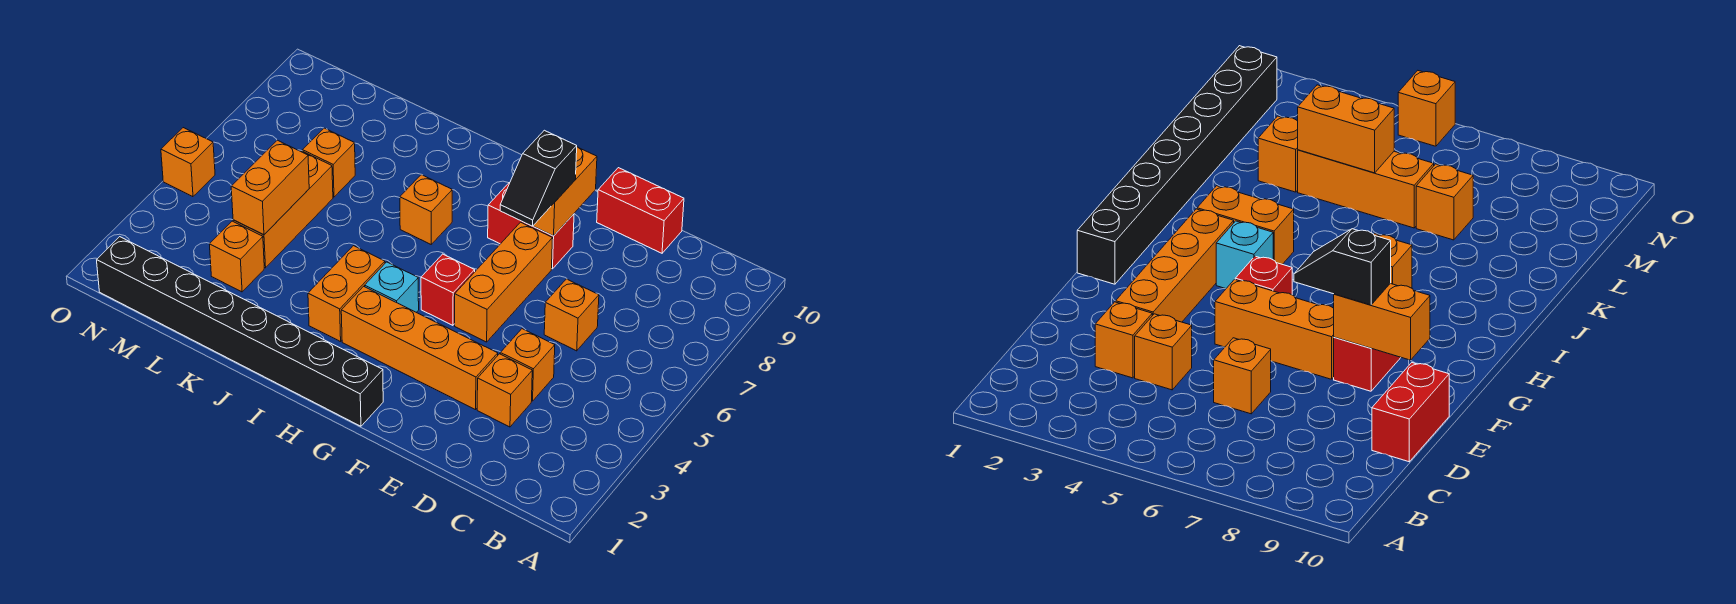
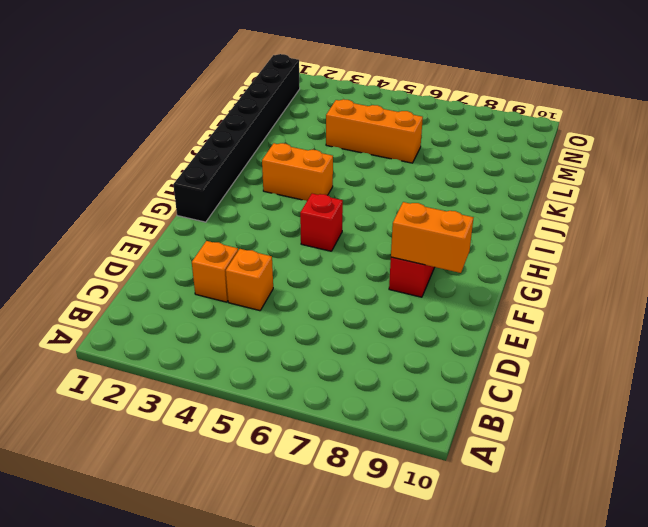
none -> orange 1x1 brick [544,279,599,351]
none -> red 1x2 brick [597,168,684,253]
none -> orange 1x4 brick [341,286,498,410]

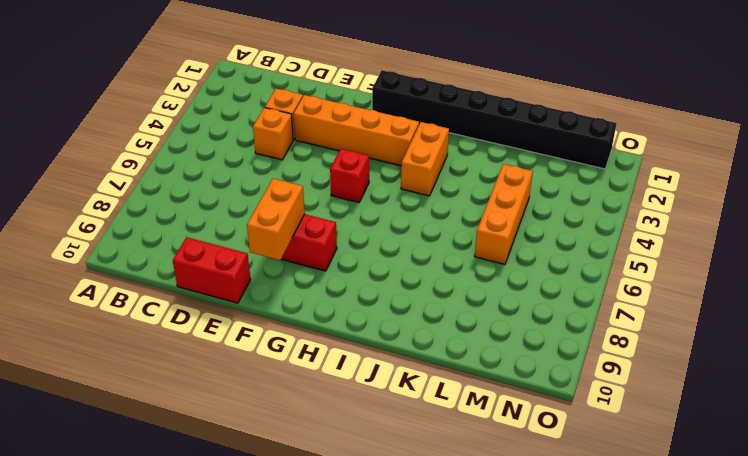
none -> orange 1x1 brick [544,279,599,351]
none -> orange 1x3 brick [455,222,553,342]
none -> cyan 1x1 brick [365,262,419,312]

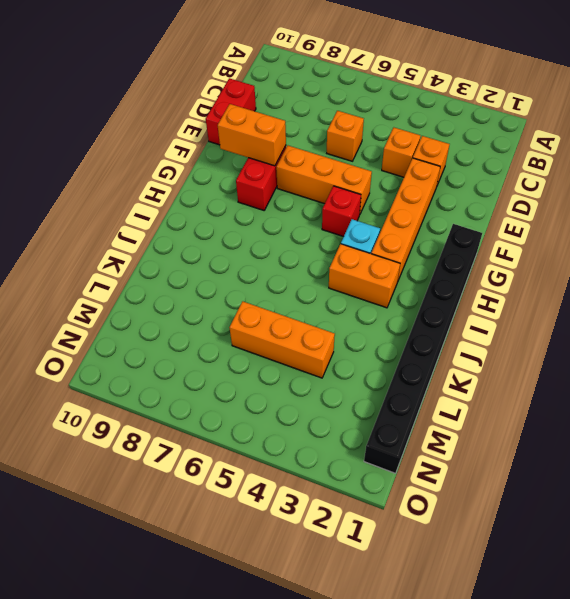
none -> orange 1x1 brick [400,175,452,244]
none -> orange 1x1 brick [209,221,264,292]
none -> orange 1x1 brick [303,128,355,197]

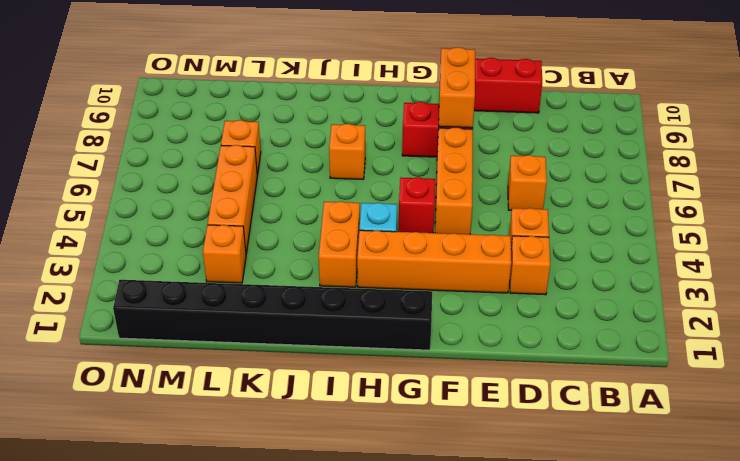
none -> orange 1x1 brick [161,128,215,197]
none -> orange 1x2 brick [231,140,309,235]
none -> black 1x2 slope [500,130,577,226]

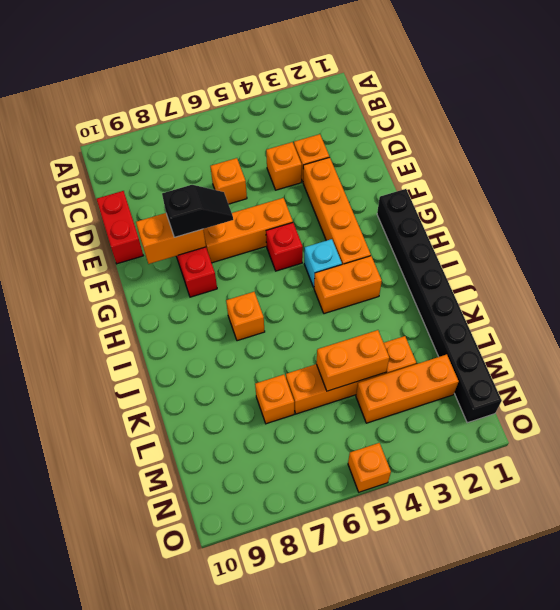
orange 1x3 brick [356,354,459,423] -> none

